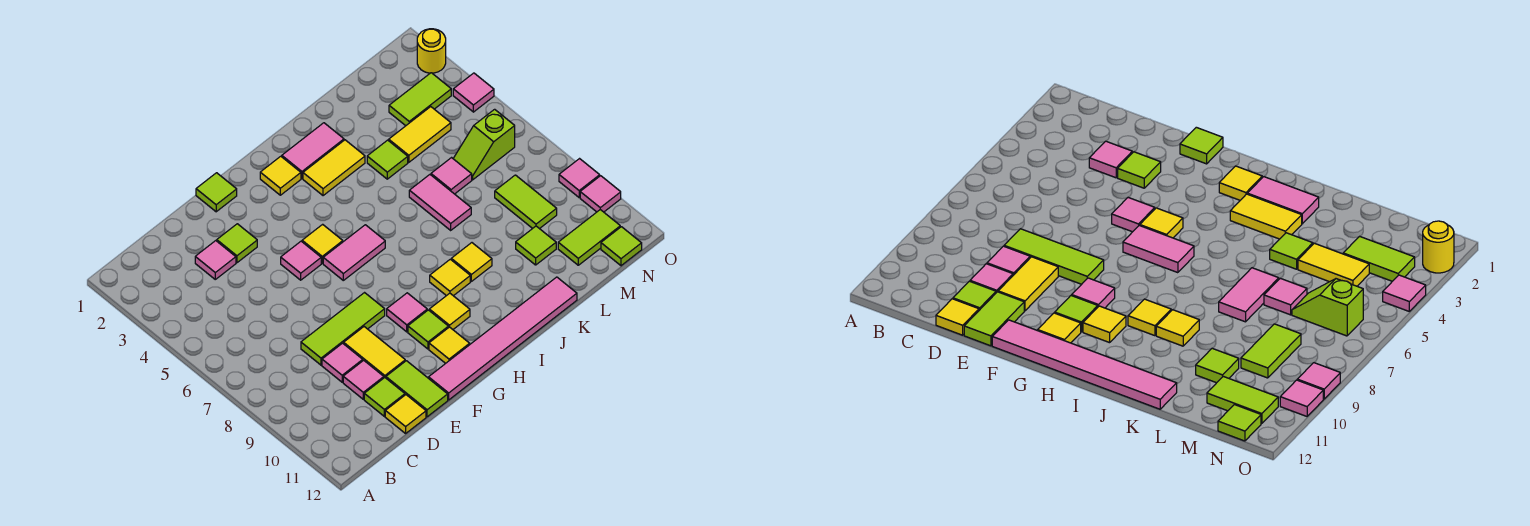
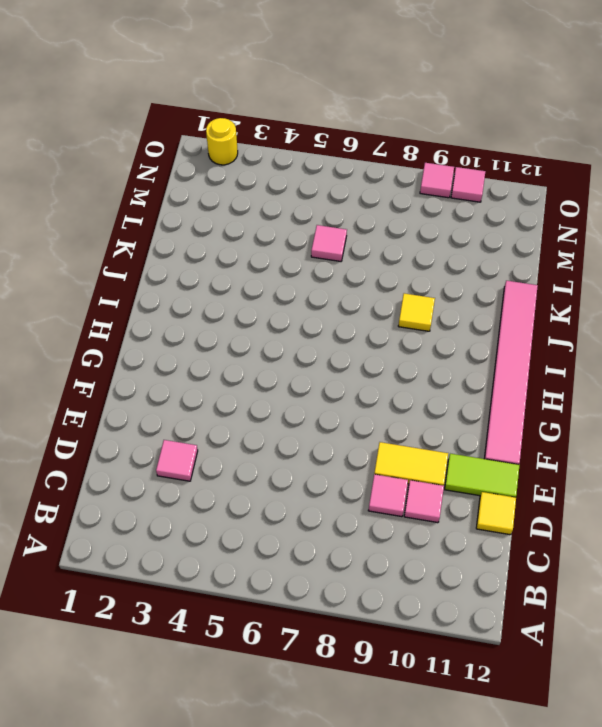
none -> lime 1x3 tile [301,293,385,365]
none -> lime 1x1 tile [364,378,405,416]
none -> lime 1x1 tile [217,224,257,263]
none -> lime 1x1 tile [196,173,237,212]

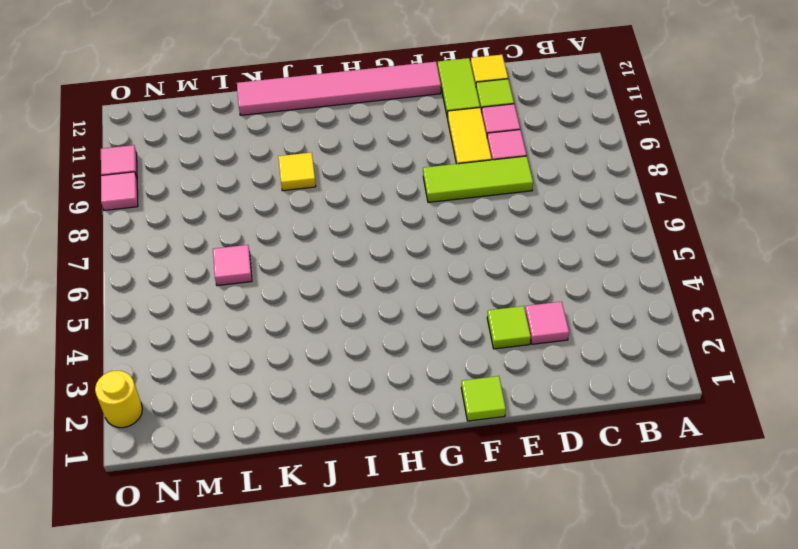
none -> pink 1x1 tile [281,241,321,280]
none -> yellow 1x1 tile [302,224,343,263]
none -> pink 1x2 tile [323,225,385,280]
none -> pink 1x1 tile [387,293,427,332]

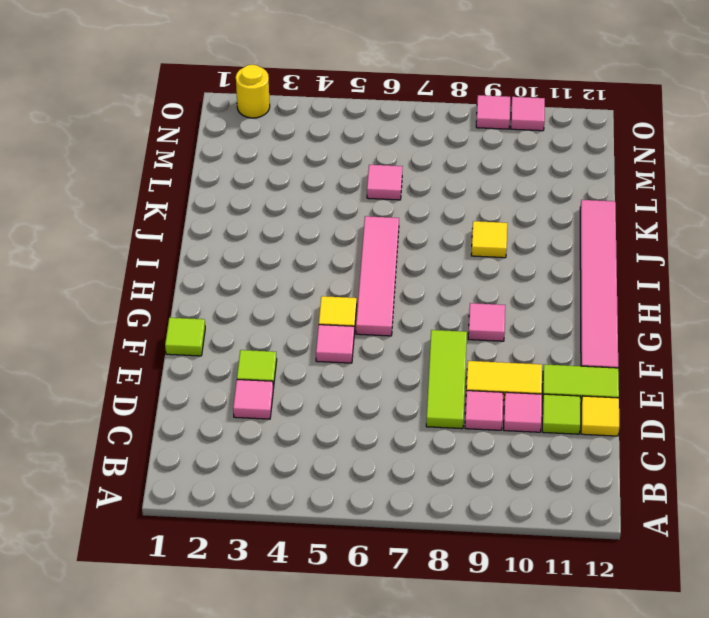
pink 1x4 tile [356,216,399,336] -> pink 1x2 tile [323,225,385,280]
none -> lime 1x1 tile [408,310,448,349]
none -> yellow 1x1 tile [429,327,470,363]
none -> yellow 1x1 tile [260,156,301,195]
none -> yellow 1x1 tile [429,293,470,329]

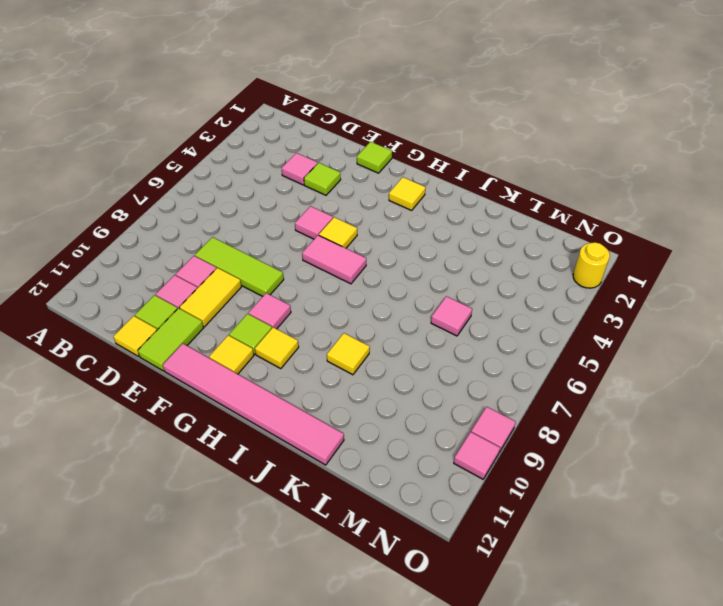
none -> pink 1x2 tile [282,123,344,178]
none -> yellow 1x2 tile [303,140,365,196]
none -> yellow 1x1 tile [430,259,470,296]
none -> lime 1x1 tile [367,140,408,179]

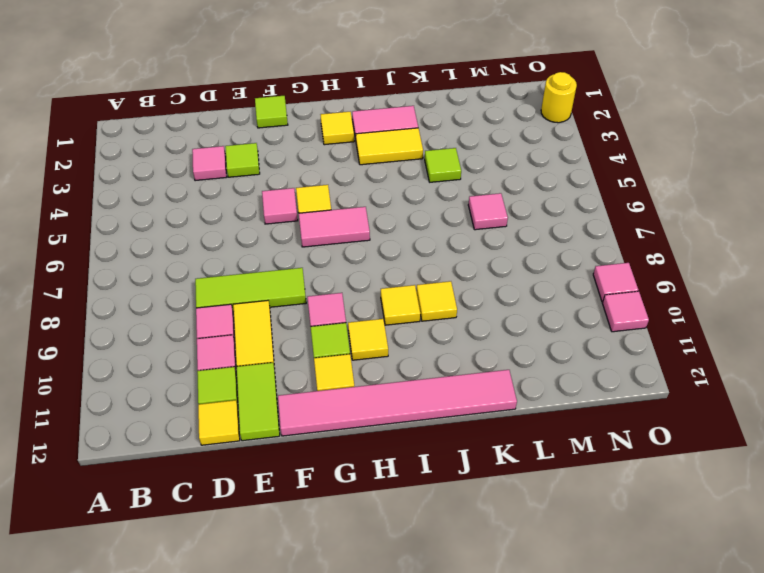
none -> pink 1x2 tile [409,175,471,230]
none -> yellow 1x2 tile [389,107,451,162]
none -> lime 1x1 tile [516,226,556,265]
none -> lime 1x2 tile [389,73,451,126]

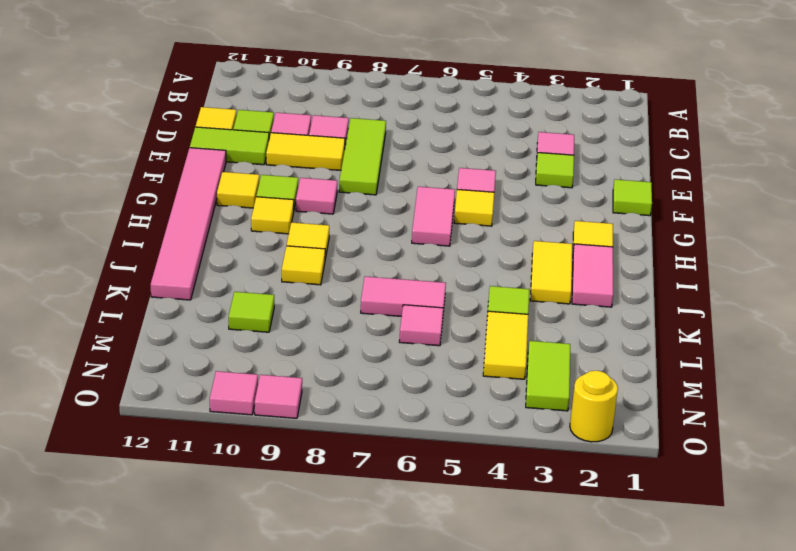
none -> lime 1x2 slope [453,109,515,180]
none -> lime 1x2 tile [495,175,557,229]
none -> lime 1x2 tile [558,210,620,265]
none -> lime 1x1 tile [601,227,642,266]

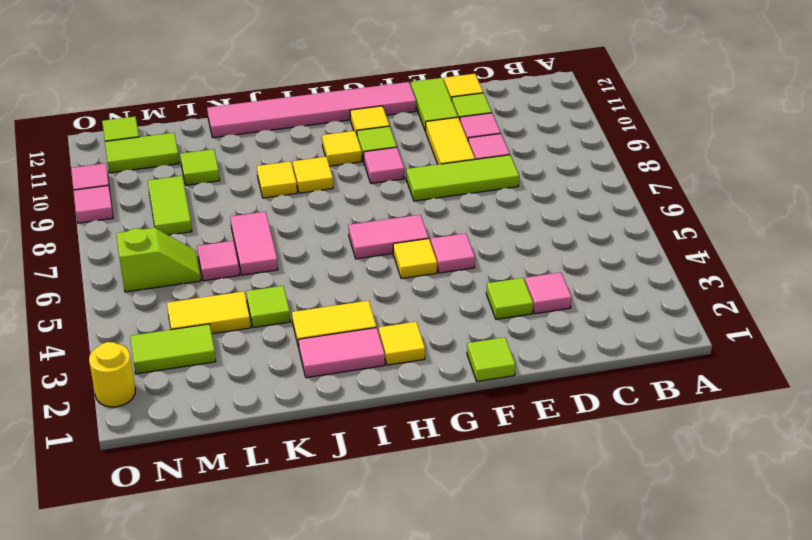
none -> pink 1x1 tile [453,73,494,112]

